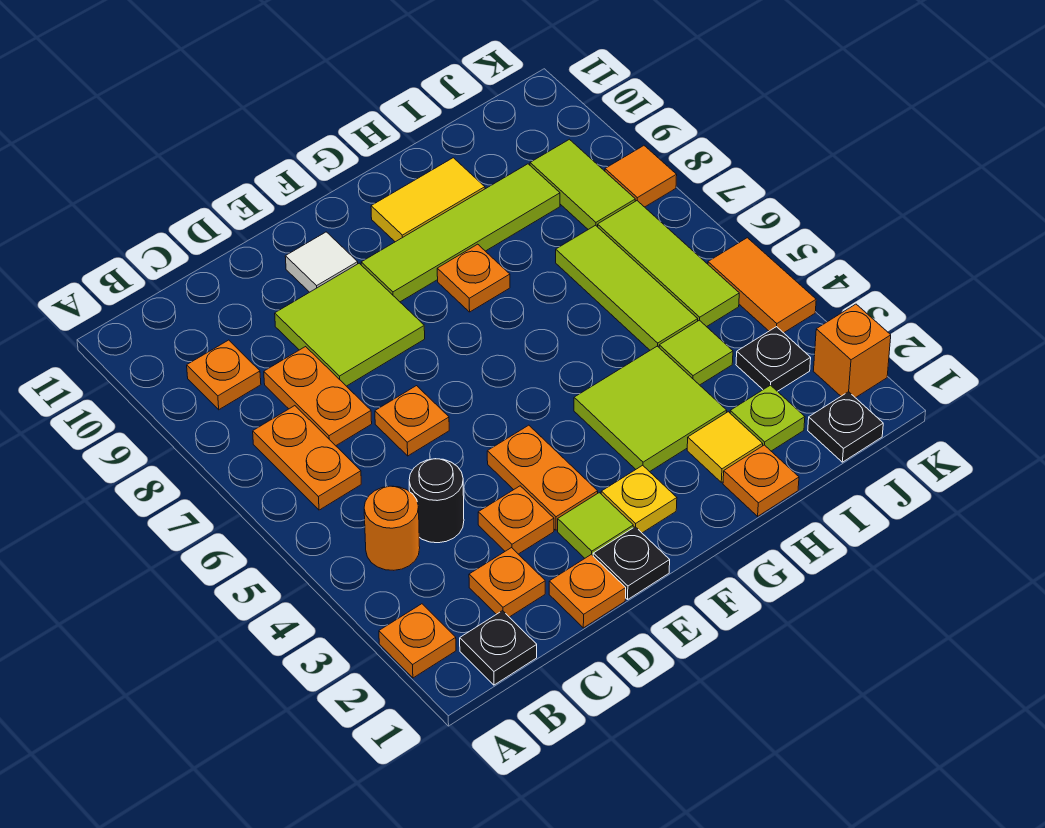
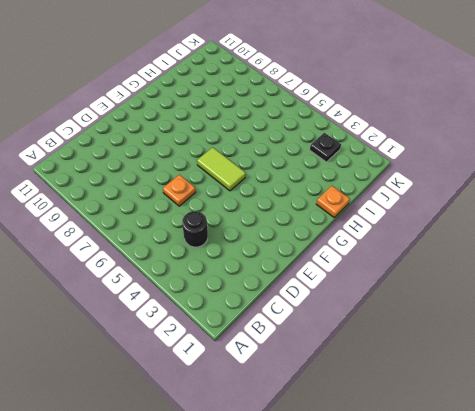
lime 1x2 tile [197,147,246,191] -> lime 1x2 tile moved to [530,139,635,229]
none -> orange 1x1 plate [379,604,456,678]
none -> black 1x1 plate [460,611,537,685]
none -> orange 1x1 round brick [364,486,420,570]
none -> orange 1x2 plate [253,406,361,510]

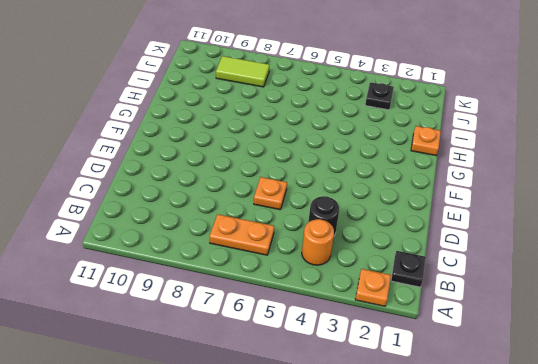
none -> orange 1x1 plate [187,340,261,410]
none -> orange 1x1 plate [469,548,545,617]
none -> orange 1x2 plate [264,347,372,446]
none -> orange 1x1 plate [549,554,626,628]

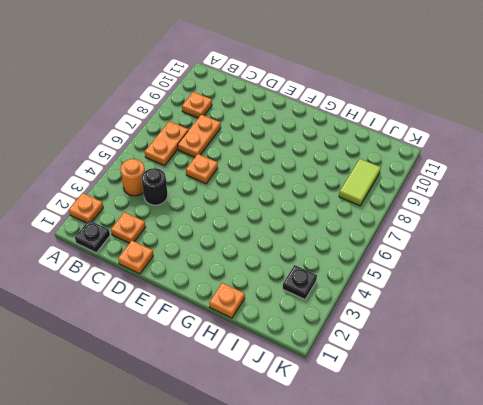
none -> orange 1x1 plate [478,486,554,554]
none -> lime 2x2 tile [275,263,425,386]
none -> black 1x1 plate [593,527,670,599]
none -> lime 1x1 tile [558,493,633,558]

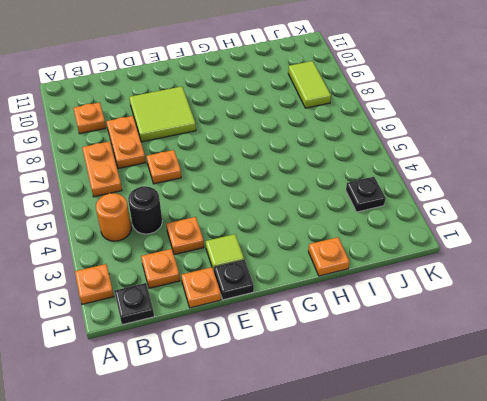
none -> orange 1x2 plate [487,425,598,530]
none -> white 1x1 tile [285,232,358,292]
none -> yellow 1x1 plate [601,465,677,533]
none -> lime 1x4 tile [361,164,560,302]

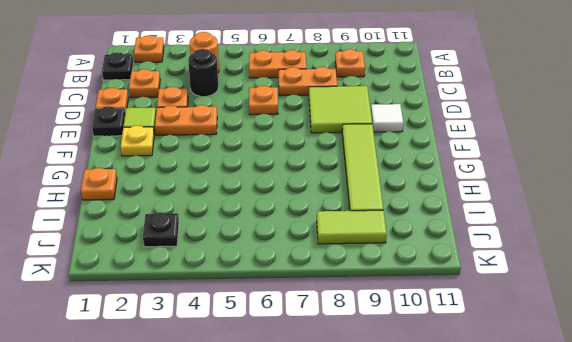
none -> lime 2x2 tile [574,346,727,472]
none -> orange 1x1 plate [437,244,510,312]
none -> yellow 1x2 tile [371,158,485,242]
none -> yellow 1x1 tile [687,412,763,482]

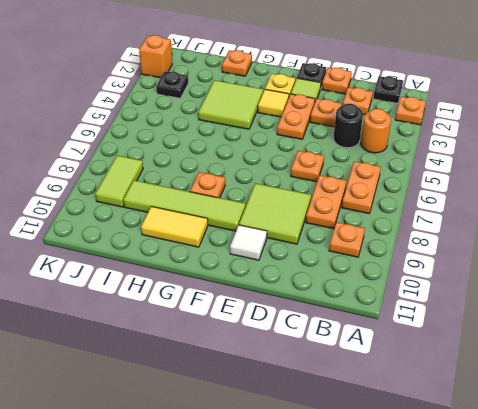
yellow 1x1 tile [258,89,289,117] -> yellow 1x1 tile moved to [687,412,763,482]
none -> lime 1x1 plate [730,385,805,451]
none -> lime 1x1 tile [659,320,733,385]
none -> lime 1x3 tile [556,225,698,350]
none -> black 1x1 plate [808,392,883,462]

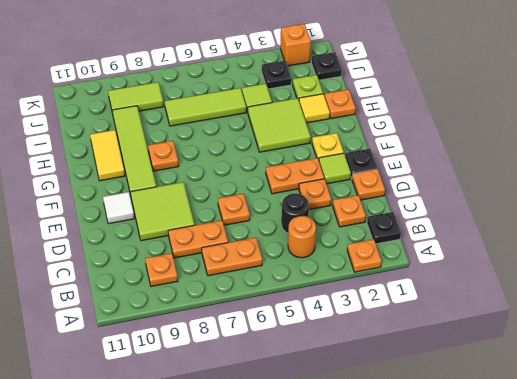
none -> lime 1x3 tile [598,201,739,327]
none -> orange 1x2 tile [708,238,816,333]
none -> orange 1x1 tile [605,146,677,207]

